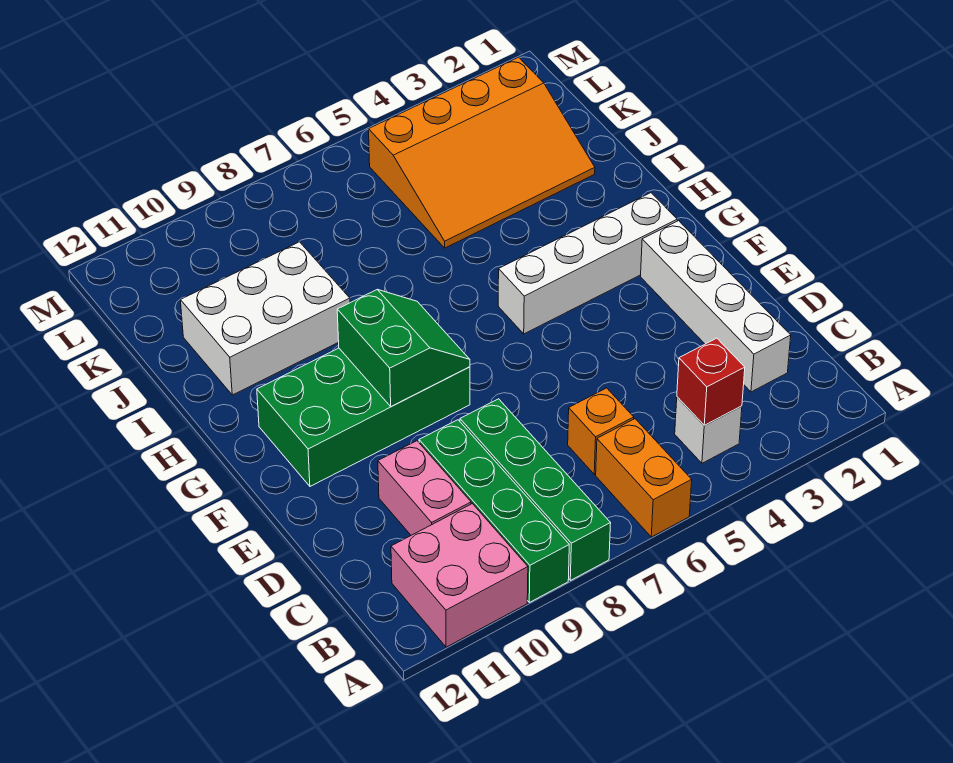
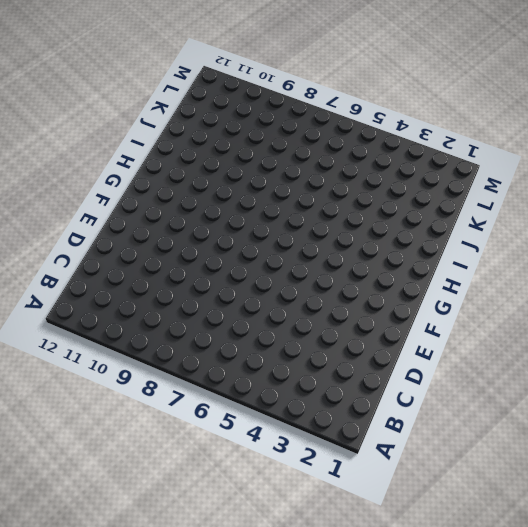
none -> orange 1x2 brick [596,419,692,537]
none -> green 1x4 brick [460,399,611,580]
none -> green 1x4 brick [419,420,569,602]

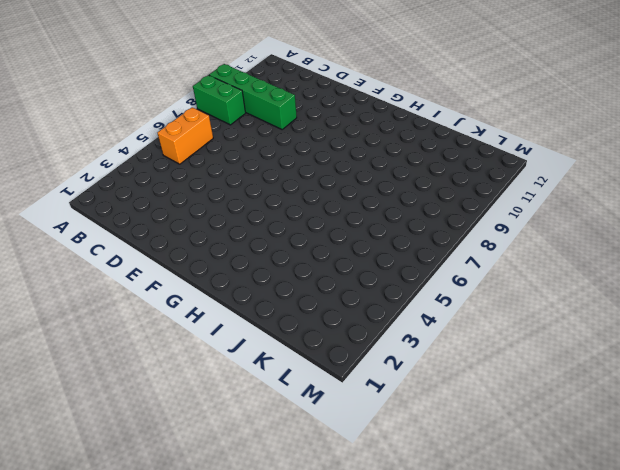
green 1x2 brick [193,75,246,125] -> green 1x4 brick [460,399,611,580]
orange 1x2 brick [158,107,213,164] -> orange 1x2 brick turned to [596,419,692,537]
none -> pink 2x2 brick [391,504,528,647]
none -> white 1x1 brick [675,397,742,463]
none -> white 1x4 brick [641,221,791,392]

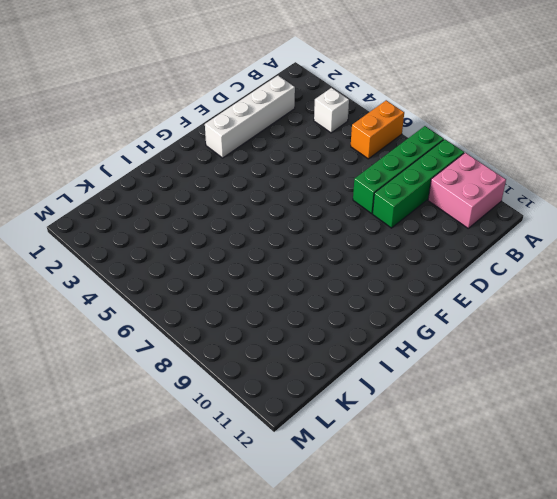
none -> orange 1x1 brick [568,388,634,474]
none -> pink 1x2 brick [378,441,471,535]
none -> green 2x4 brick [257,348,470,486]

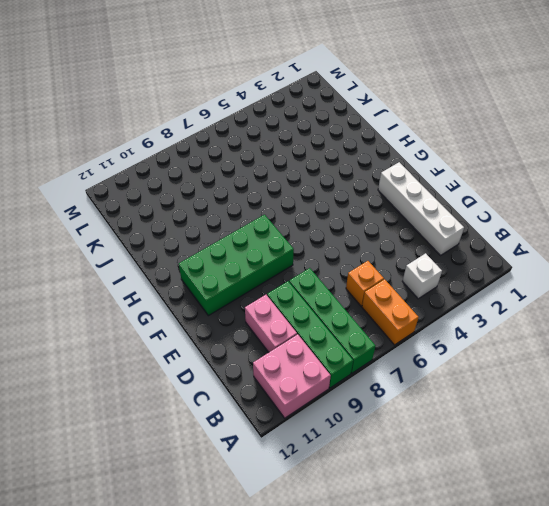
none -> white 1x4 brick [498,193,677,334]
none -> white 2x3 brick [180,242,350,395]
none -> orange 3x4 slope [369,57,595,248]

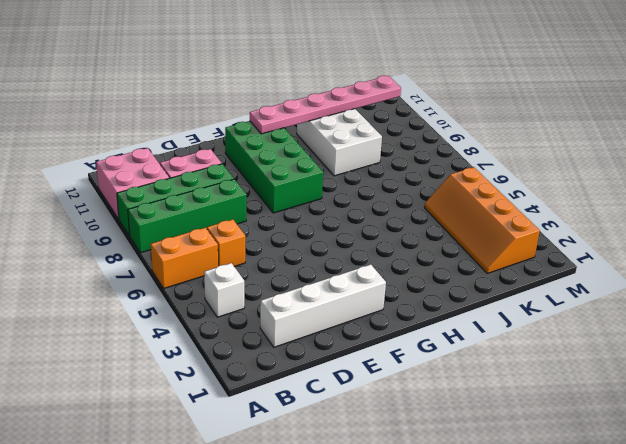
pink 1x6 plate [250,76,401,134] -> none
orange 2x4 slope [424,167,540,273] -> orange 3x4 slope [369,57,595,248]
none -> white 1x4 brick [498,193,677,334]
none -> red 1x1 brick [677,338,745,425]
none -> green 2x2 slope [337,290,470,407]

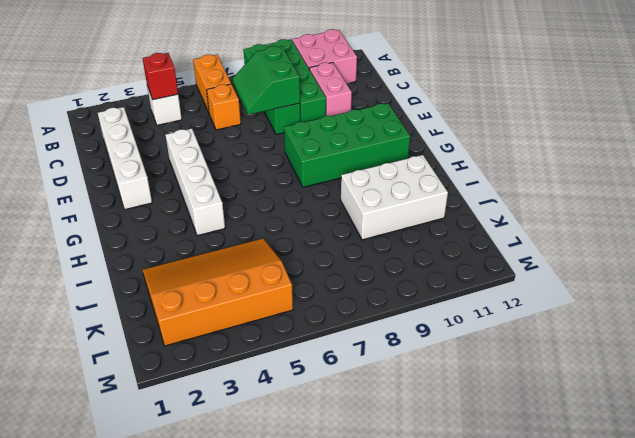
green 2x2 slope [232,46,300,115] -> green 2x2 slope moved to [337,290,470,407]
white 1x4 brick [166,129,225,236] -> white 1x4 brick turned to [498,193,677,334]

